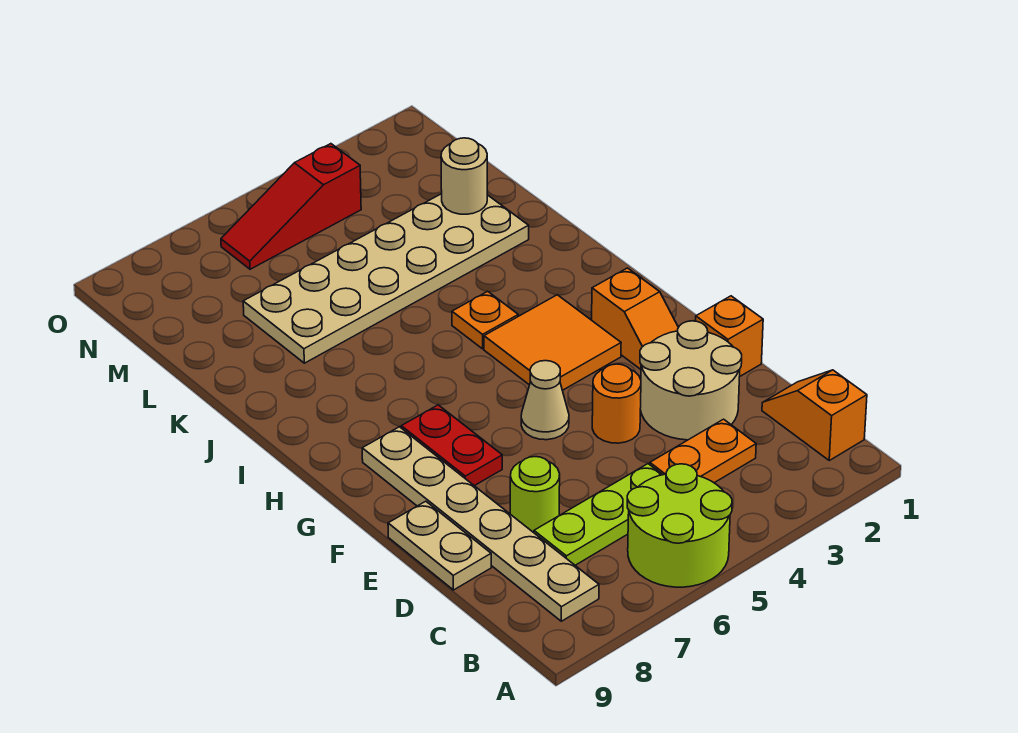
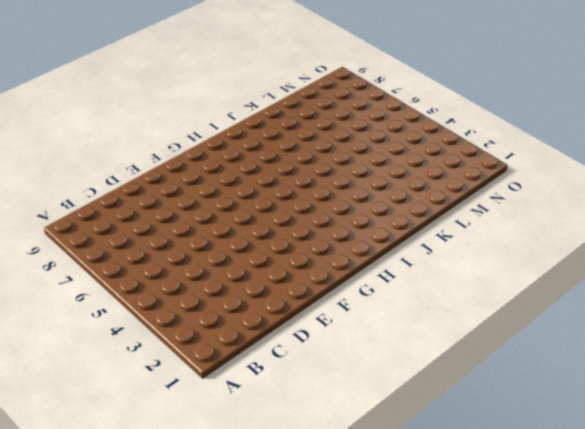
none -> lime 2x2 round brick [627,464,732,587]
none -> orange 1x2 slope [762,370,867,460]
none -> tan 1x6 plate [362,427,599,621]

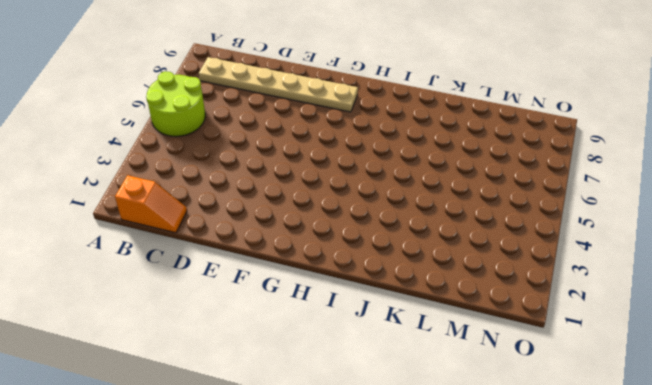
none -> orange 1x2 plate [650,419,756,483]
none -> lime 1x3 plate [534,464,663,565]
none -> tan 2x2 round brick [640,321,742,440]

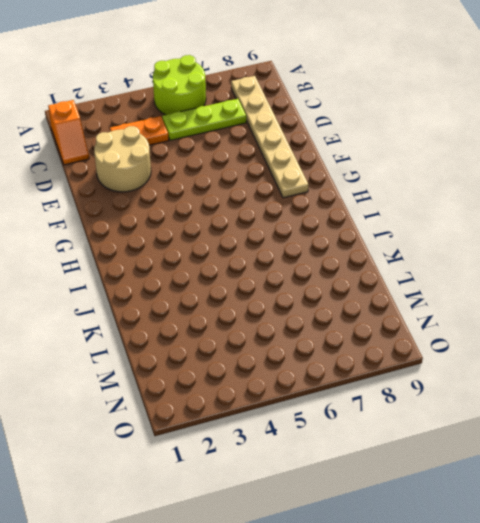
none -> lime 1x1 round brick [510,457,560,533]
none -> tan 1x2 plate [388,501,491,590]
none -> orange 1x1 brick [696,296,763,376]

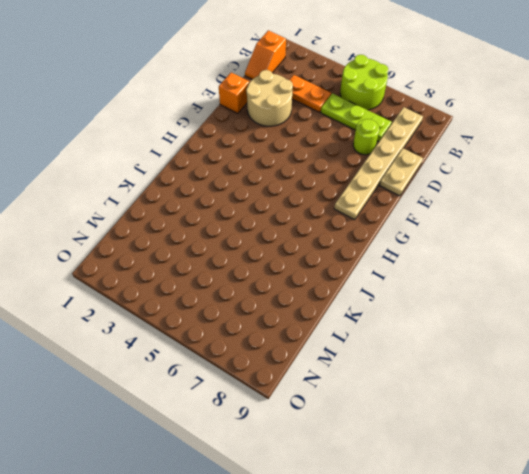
none -> orange 1x1 round brick [592,364,641,443]
none -> orange 1x2 slope [592,268,678,369]
none -> tan 1x1 cone [521,361,569,440]

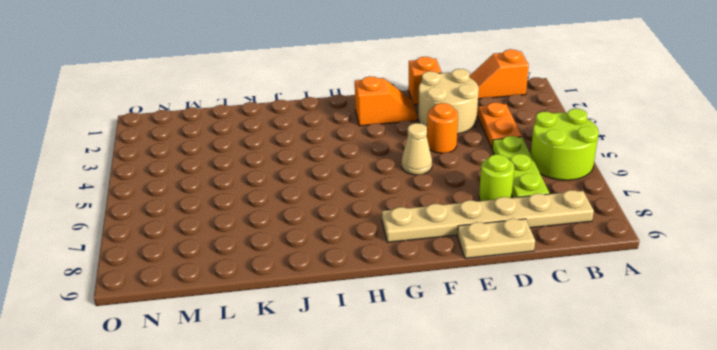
none -> red 1x2 plate [401,405,502,486]
none -> orange 2x2 tile [484,295,621,390]
none -> orange 1x1 plate [452,291,518,349]

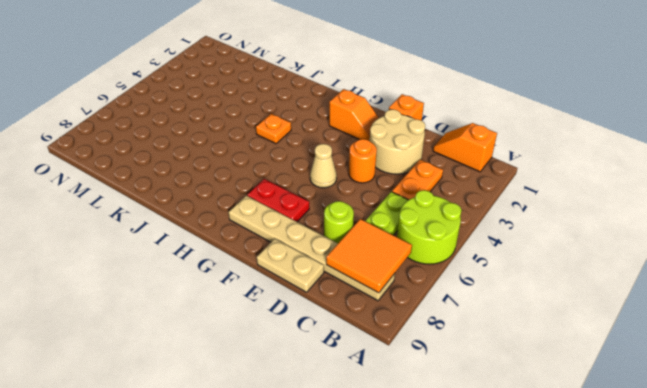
orange 2x2 tile [326,219,412,293] -> orange 2x2 tile moved to [484,295,621,390]
none -> tan 2x6 plate [243,194,529,363]
none -> red 1x3 slope [221,144,361,269]
none -> tan 1x1 round brick [441,138,487,214]

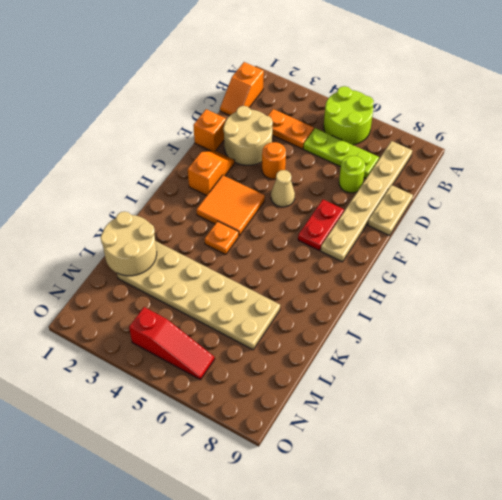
tan 2x2 round brick [101,212,157,276] -> tan 1x1 round brick [441,138,487,214]

